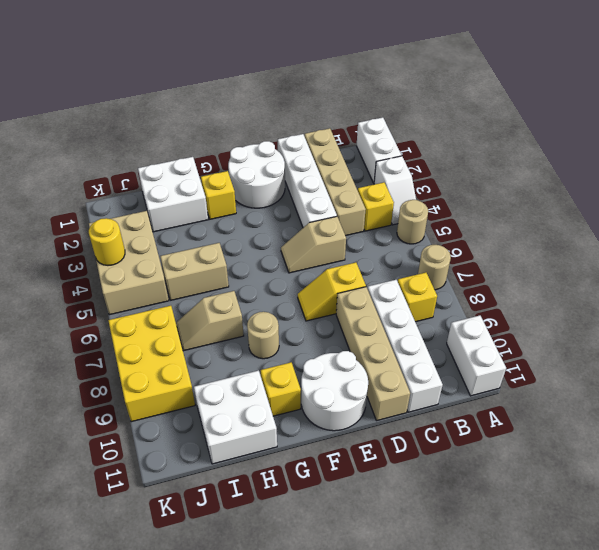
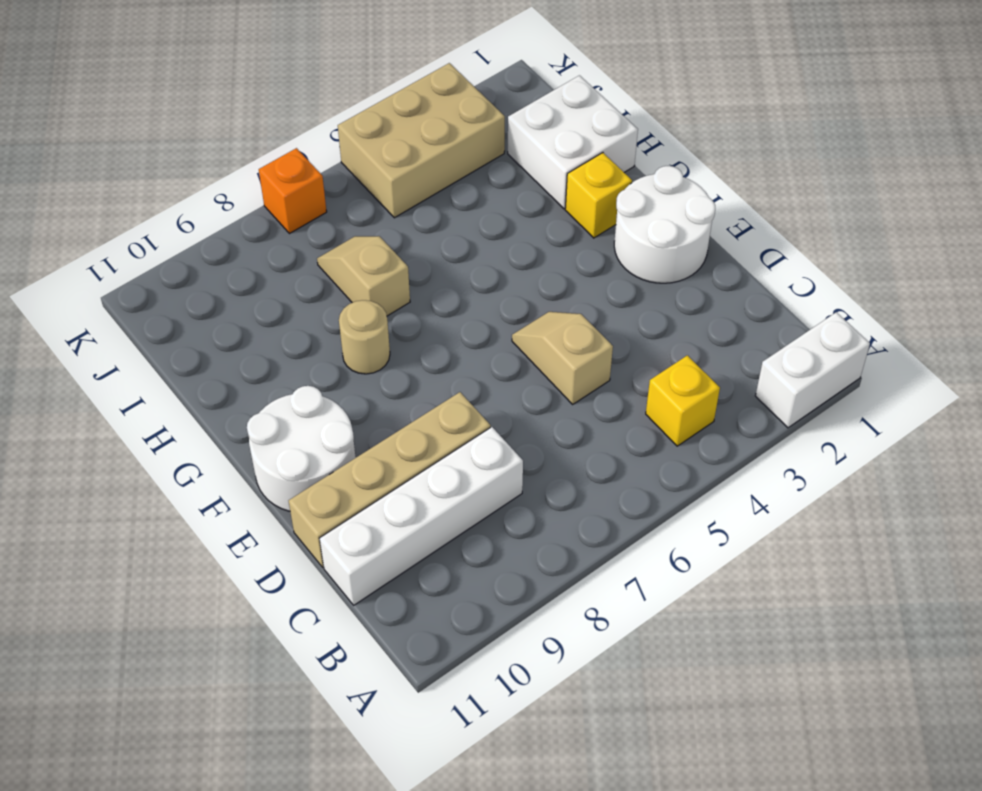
orange 1x1 brick [259,148,327,234] -> yellow 2x3 brick [108,306,195,422]
none -> white 1x2 slope [374,156,416,225]
none -> tan 1x1 round brick [397,200,428,244]
none -> tan 1x1 round brick [418,245,451,290]

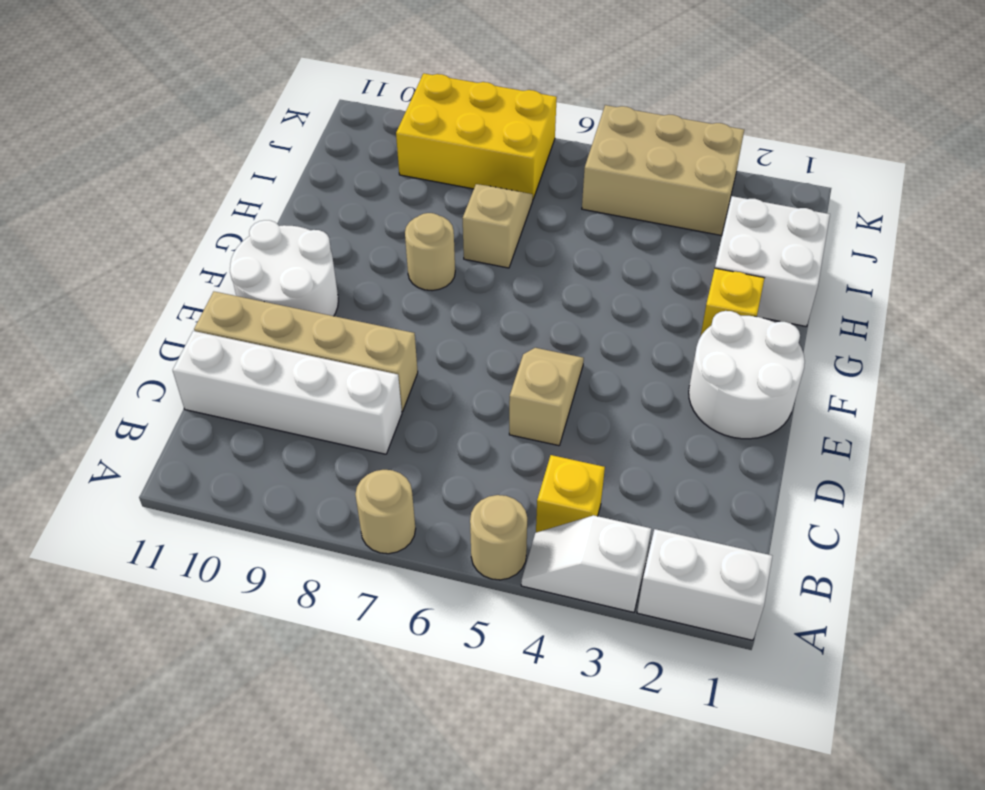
none -> white 1x2 brick [447,315,506,396]
none -> yellow 1x1 brick [398,273,437,322]
none -> tan 1x4 brick [305,128,366,236]

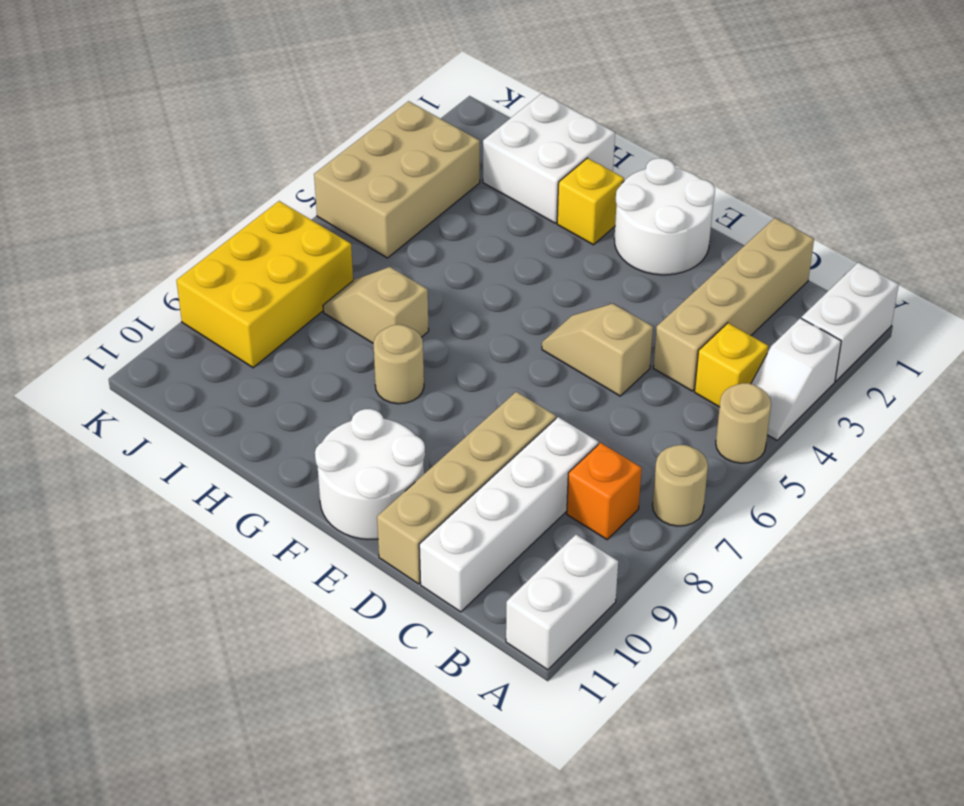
orange 1x1 brick [567,443,642,539] -> yellow 1x1 brick [398,273,437,322]
none -> white 1x4 brick [278,134,337,228]
none -> yellow 1x2 slope [298,262,366,321]
none -> yellow 1x1 brick [261,362,301,416]

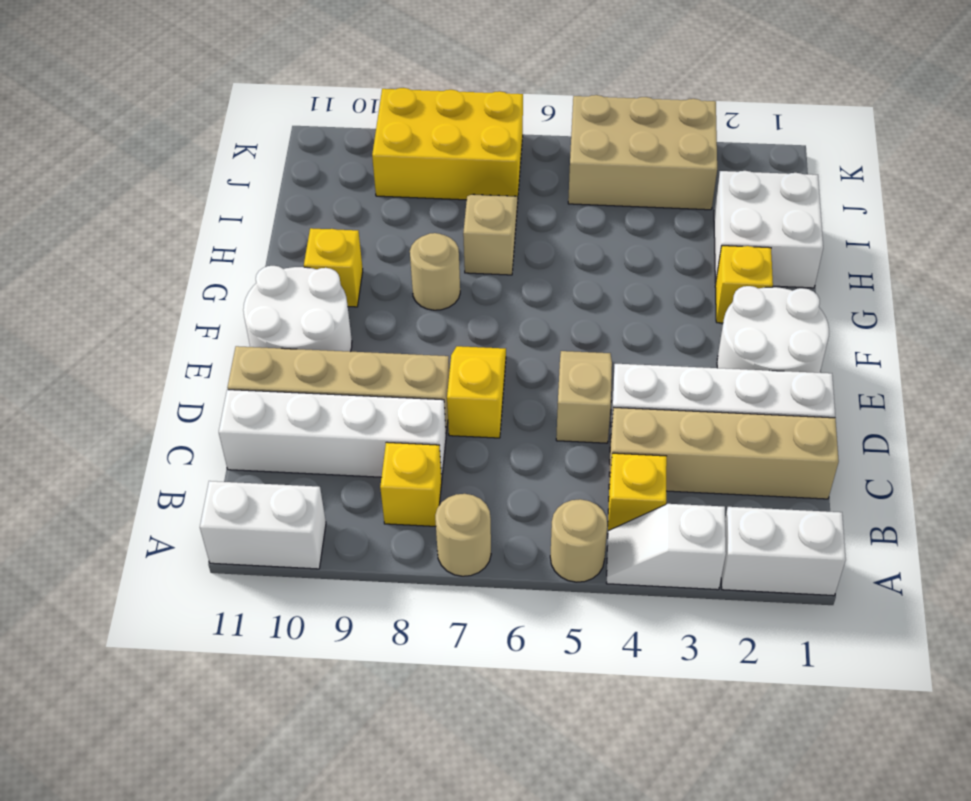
none -> tan 1x2 brick [160,243,229,300]
none -> white 2x2 brick [194,370,277,464]
none -> yellow 1x1 round brick [89,218,125,265]

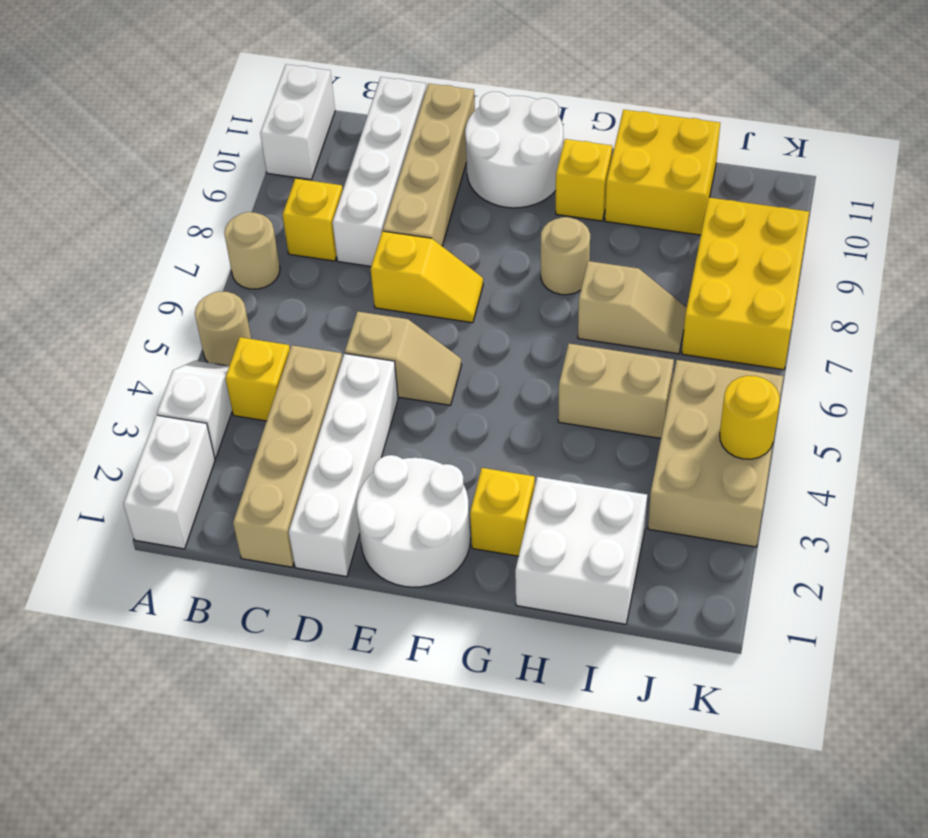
yellow 2x2 brick [605,110,720,235] -> white 2x2 brick [194,370,277,464]

